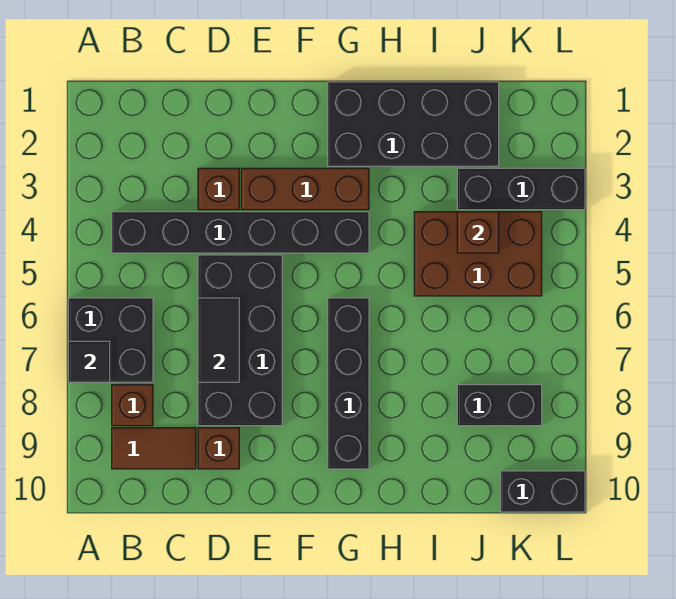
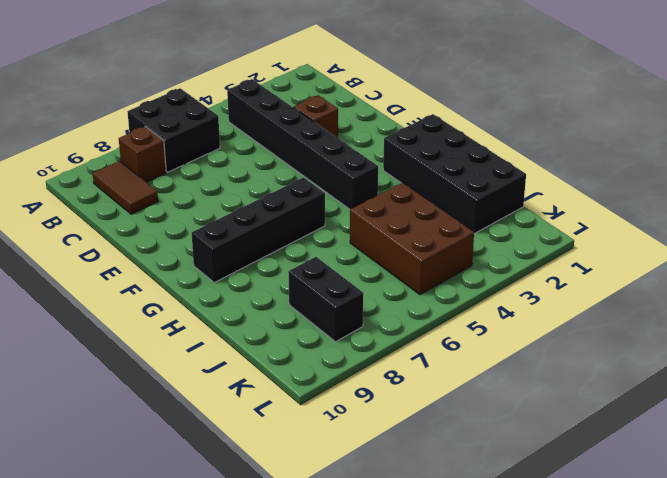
none -> black 2x4 brick [198,255,282,426]
none -> brown 1x1 brick [198,428,239,469]
none -> brown 1x3 brick [241,168,369,210]

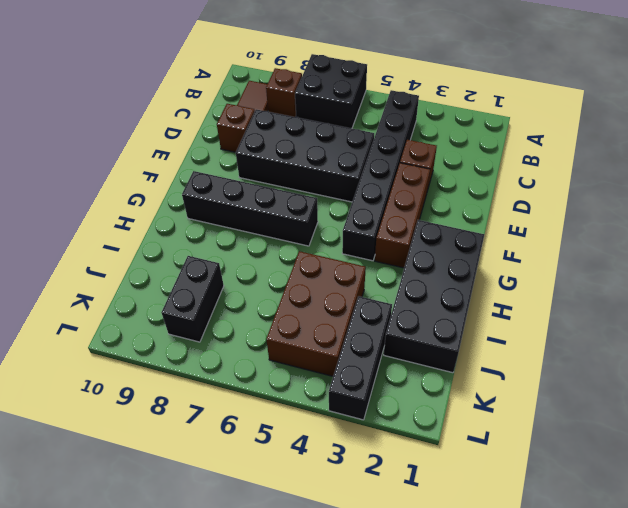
none -> black 1x2 brick [501,471,585,512]
none -> black 1x1 tile [68,341,110,382]
none -> black 1x2 tile [198,298,239,382]

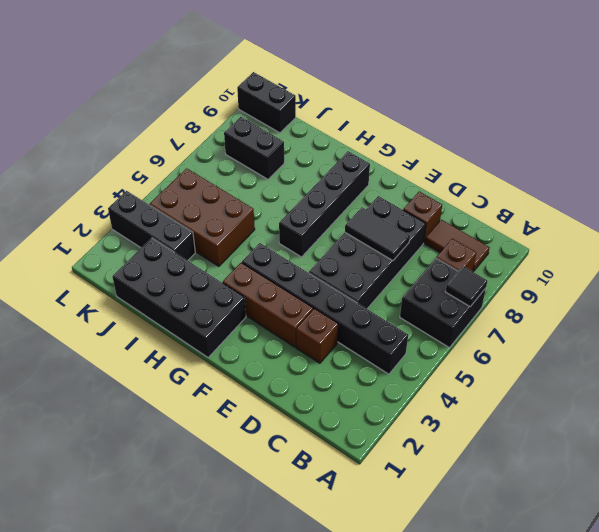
black 1x2 tile [345,207,410,261] -> black 1x2 tile turned to [198,298,239,382]
none -> brown 1x1 brick [457,212,499,253]

